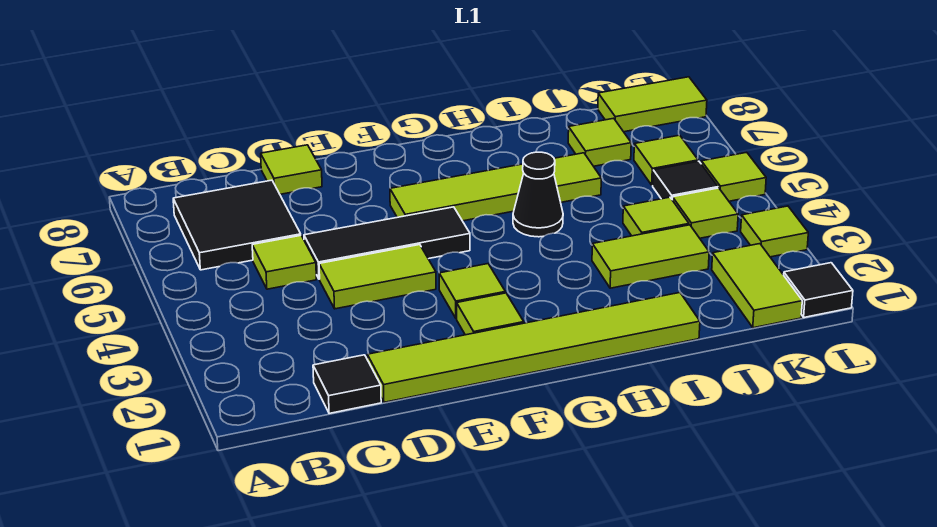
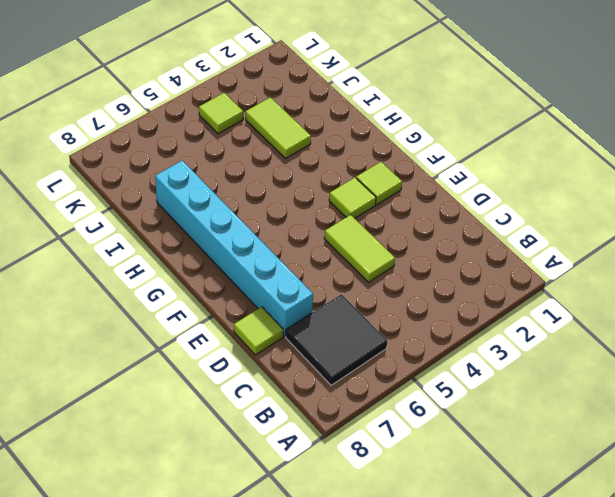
cyan 1x6 brick [155,161,313,336] -> none
none -> black 1x1 tile [313,355,381,413]
none -> lime 1x1 tile [252,236,316,289]
none -> lime 1x6 tile [367,293,700,402]

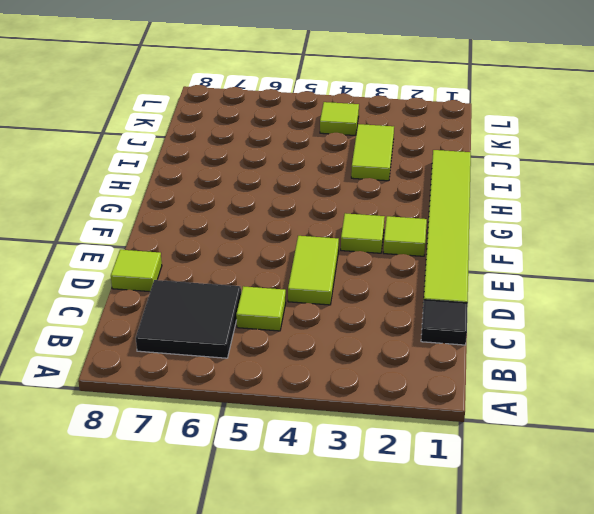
none -> black 1x3 tile [304,207,470,279]
none -> lime 1x4 tile [390,153,601,221]
none -> black 1x1 cone [513,152,563,237]

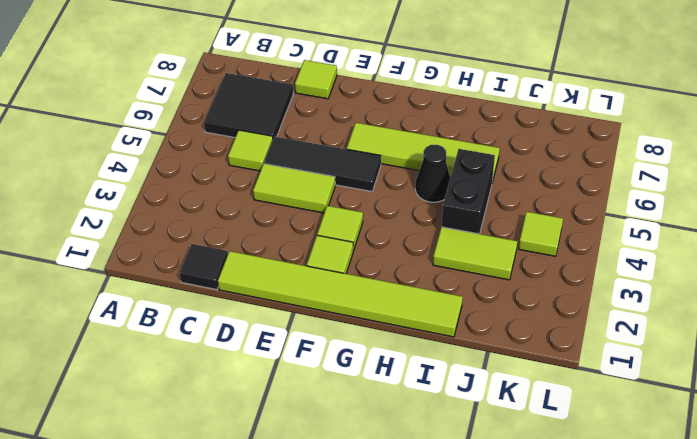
black 1x2 brick [442,149,495,234] -> none
none -> lime 1x1 tile [623,197,689,236]
none -> lime 1x1 tile [568,118,631,166]
none -> lime 1x2 tile [712,244,802,328]

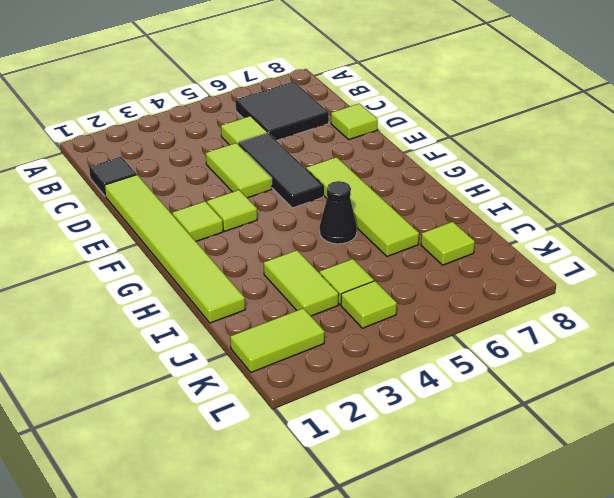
none -> black 1x1 tile [653,161,718,199]
none -> lime 1x1 tile [634,135,698,185]
none -> lime 1x2 tile [598,77,707,132]

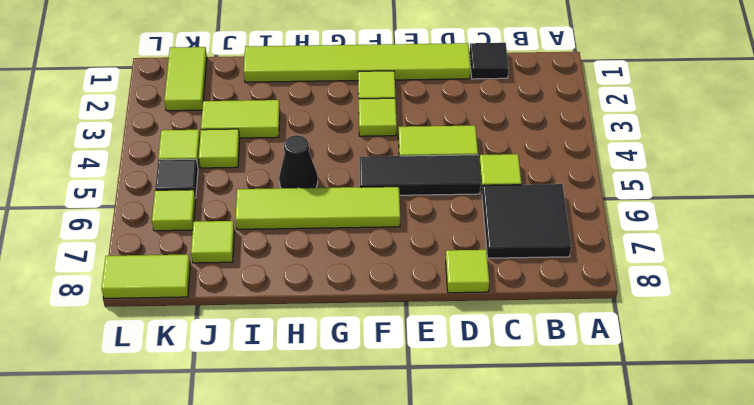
none -> black 1x1 tile [784,263,853,317]
none -> lime 1x1 tile [741,206,808,257]
none -> lime 1x1 tile [701,152,766,201]

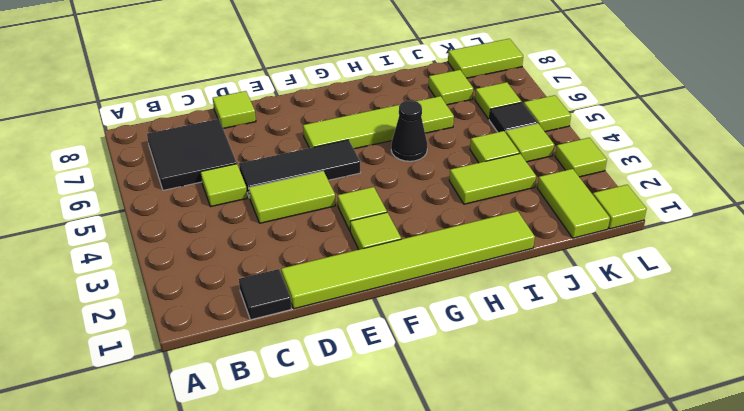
lime 1x1 tile [593,185,647,229] -> black 1x1 tile [784,263,853,317]

